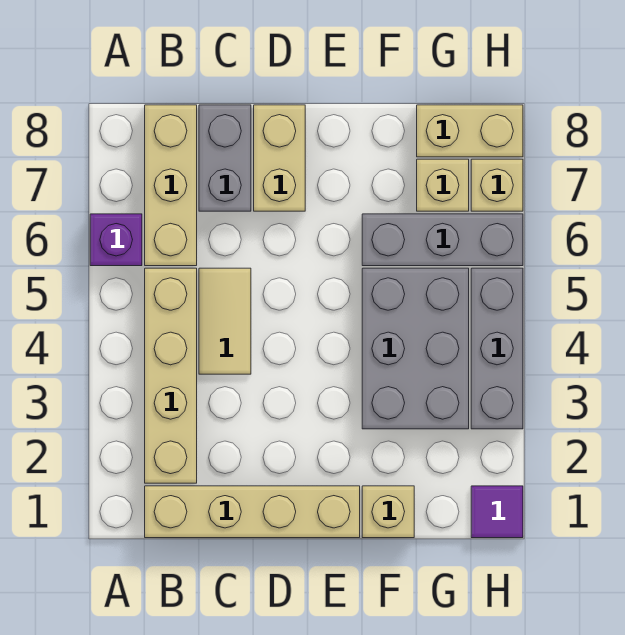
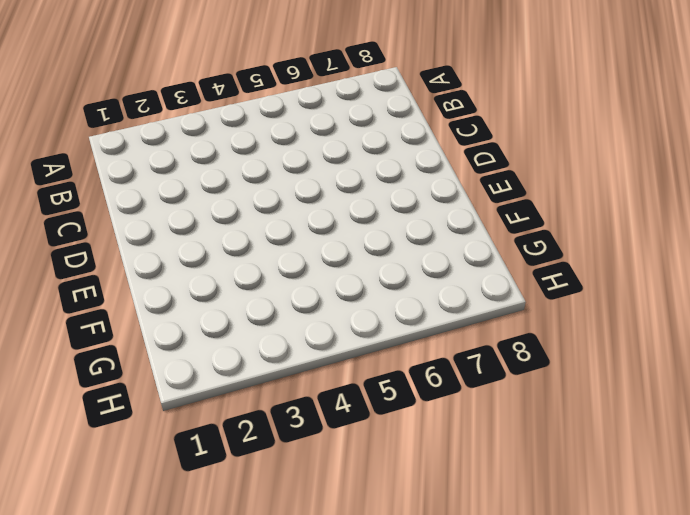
none -> purple 1x1 brick [90,214,142,266]
none -> tan 1x4 brick [145,486,360,538]
none -> tan 1x4 brick [145,268,197,483]

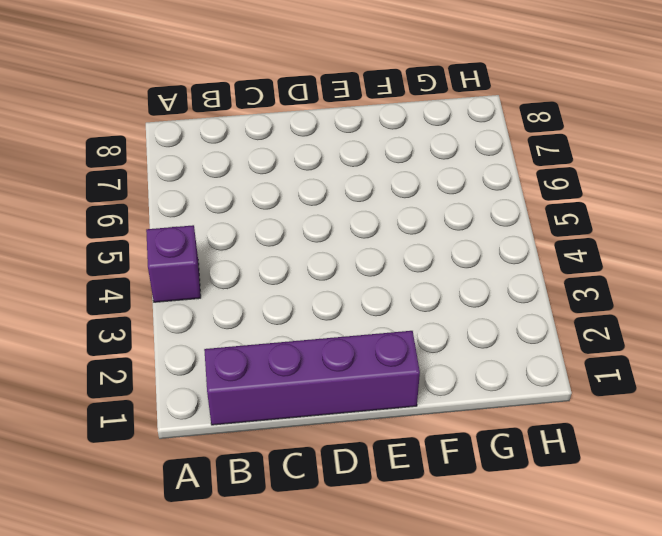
purple 1x1 brick [146,225,201,302] -> purple 1x1 brick moved to [90,214,142,266]
purple 1x4 brick [204,331,420,425] -> tan 1x4 brick [145,486,360,538]
none -> tan 1x4 brick [145,268,197,483]
none -> tan 1x3 brick [145,105,197,266]
none -> tan 1x2 tile [199,268,251,374]

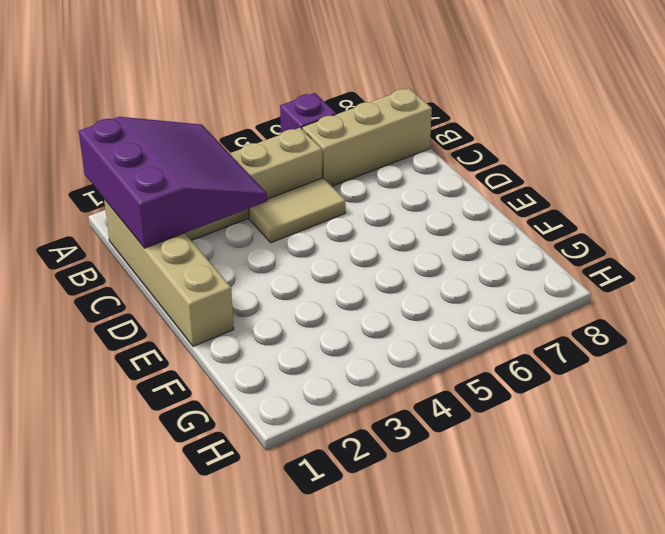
purple 3x3 slope [79,117,267,248] -> none
none -> grey 1x2 brick [199,105,251,211]
none -> tan 1x2 brick [254,105,305,211]
none -> tan 1x1 brick [362,486,414,538]

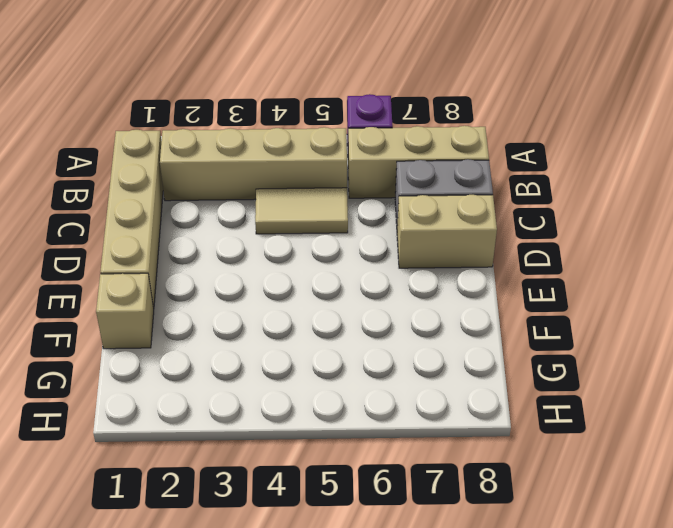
none -> grey 2x3 brick [362,268,469,429]
none -> grey 1x3 brick [362,214,523,266]
none -> tan 1x1 brick [417,159,469,211]

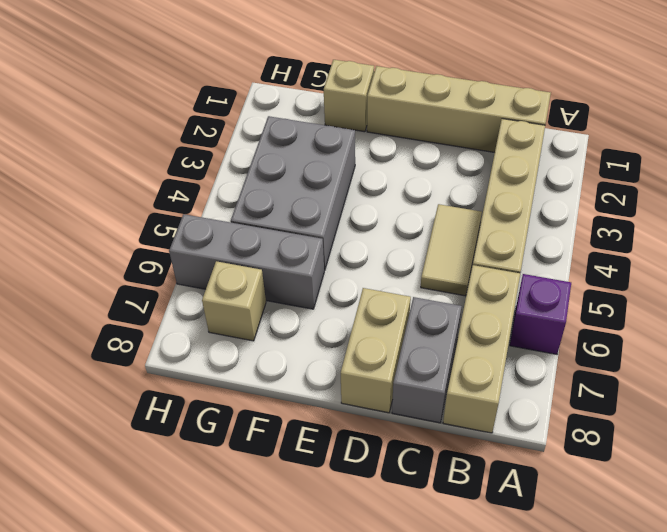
none -> tan 1x2 brick [417,105,523,157]
none -> purple 1x1 tile [471,486,523,538]
none -> grey 1x3 brick [471,268,523,429]

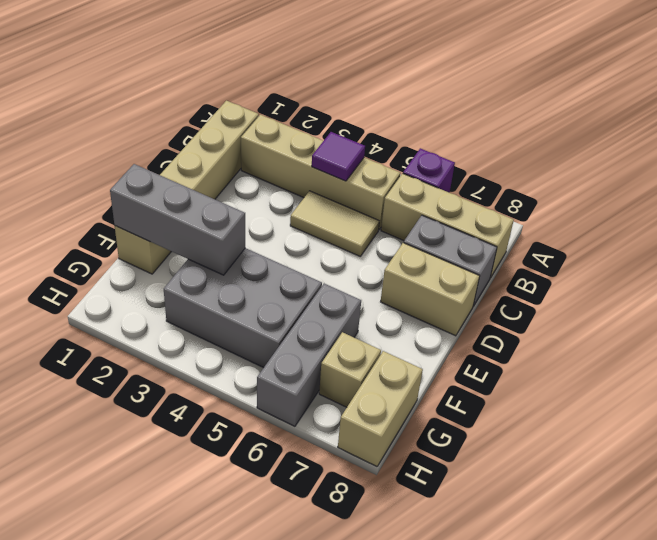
purple 1x1 tile [312,132,365,181] -> purple 1x1 tile moved to [471,486,523,538]
grey 1x3 brick [110,164,245,275] -> grey 1x3 brick moved to [471,268,523,429]
none -> tan 1x1 brick [471,159,523,211]

